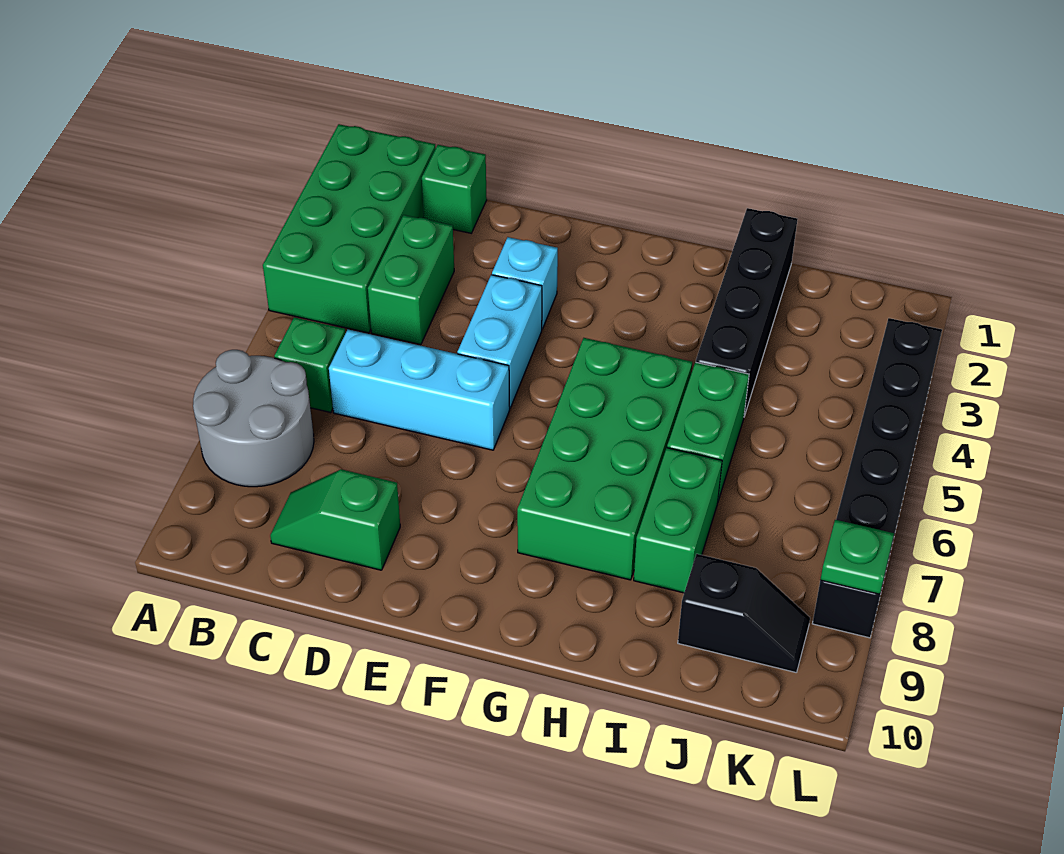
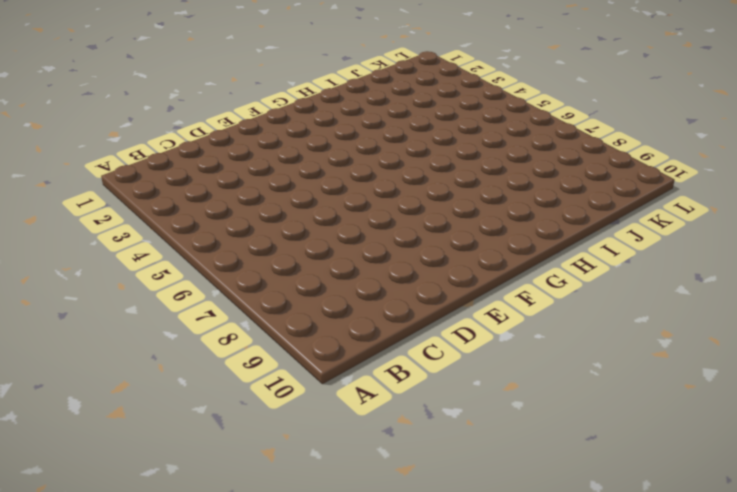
none -> green 2x4 brick [263,124,436,333]
none -> grey 2x2 round brick [193,350,314,487]
none -> green 1x1 brick [274,317,345,413]

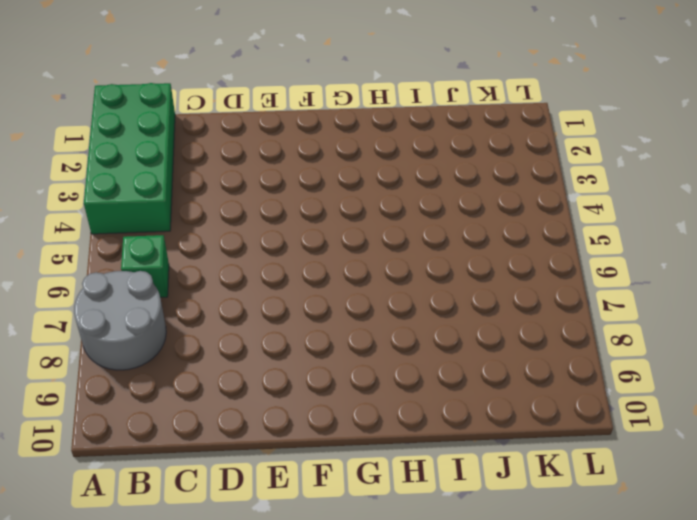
none -> green 1x1 brick [422,145,487,233]
none -> green 1x2 brick [368,215,454,345]
none -> cyan 1x3 brick [329,330,510,450]

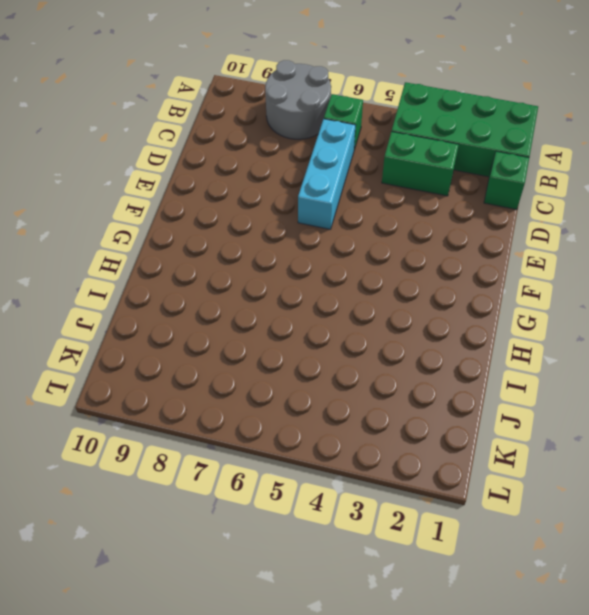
none -> green 1x2 slope [270,469,400,570]
none -> cyan 1x1 brick [492,237,558,329]
none -> cyan 1x2 brick [457,275,542,408]

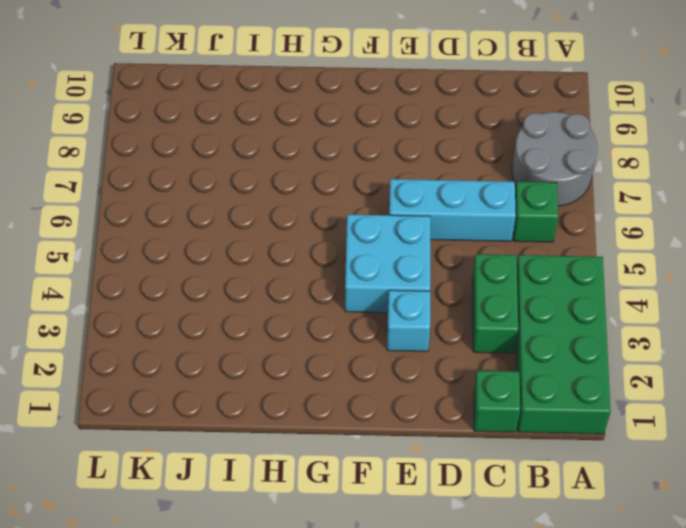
cyan 2x2 brick [345,215,430,313] -> cyan 1x2 brick [457,275,542,408]
none -> green 1x2 slope [270,469,400,570]
none -> green 2x4 brick [517,338,692,580]
none -> black 1x4 brick [696,208,797,416]

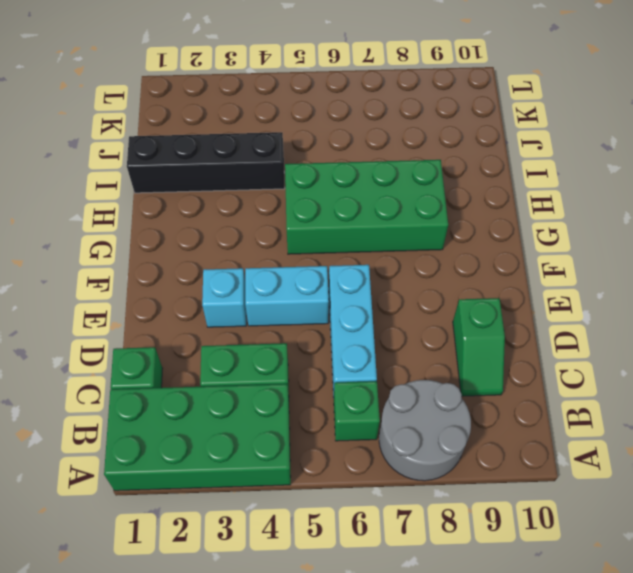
none -> green 1x2 brick [667,362,749,501]
none -> green 1x2 brick [634,448,722,593]
none -> black 1x2 slope [678,554,810,672]

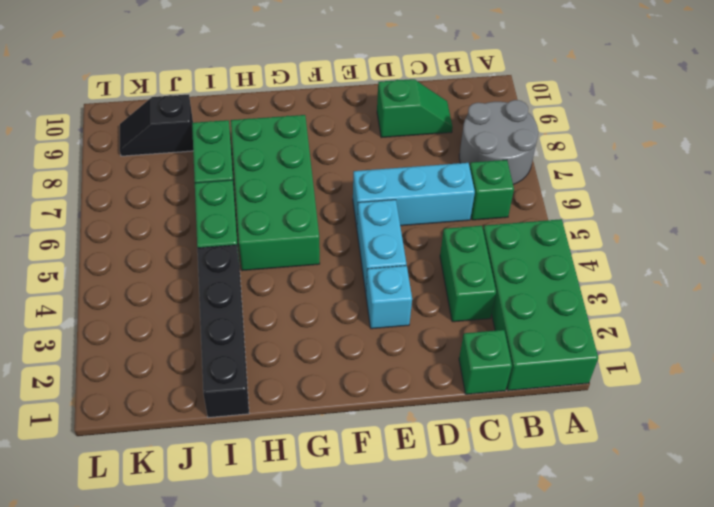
none -> black 1x6 brick [812,318,942,638]
none -> green 1x1 plate [820,520,894,594]

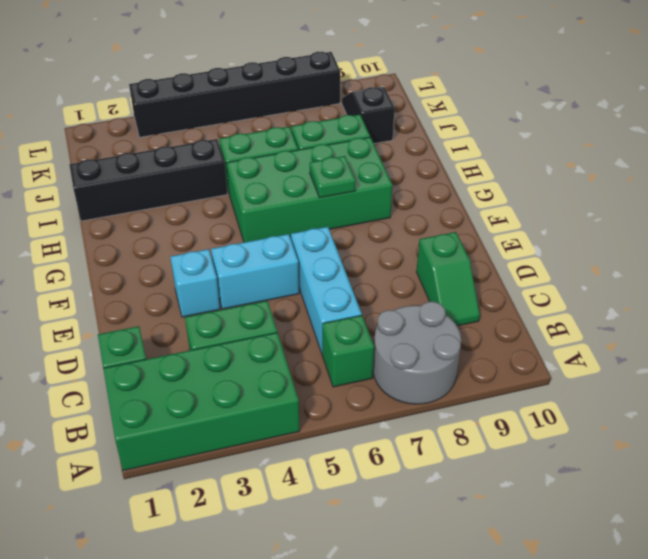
green 1x1 plate [310,156,356,198] -> green 1x1 plate moved to [820,520,894,594]

